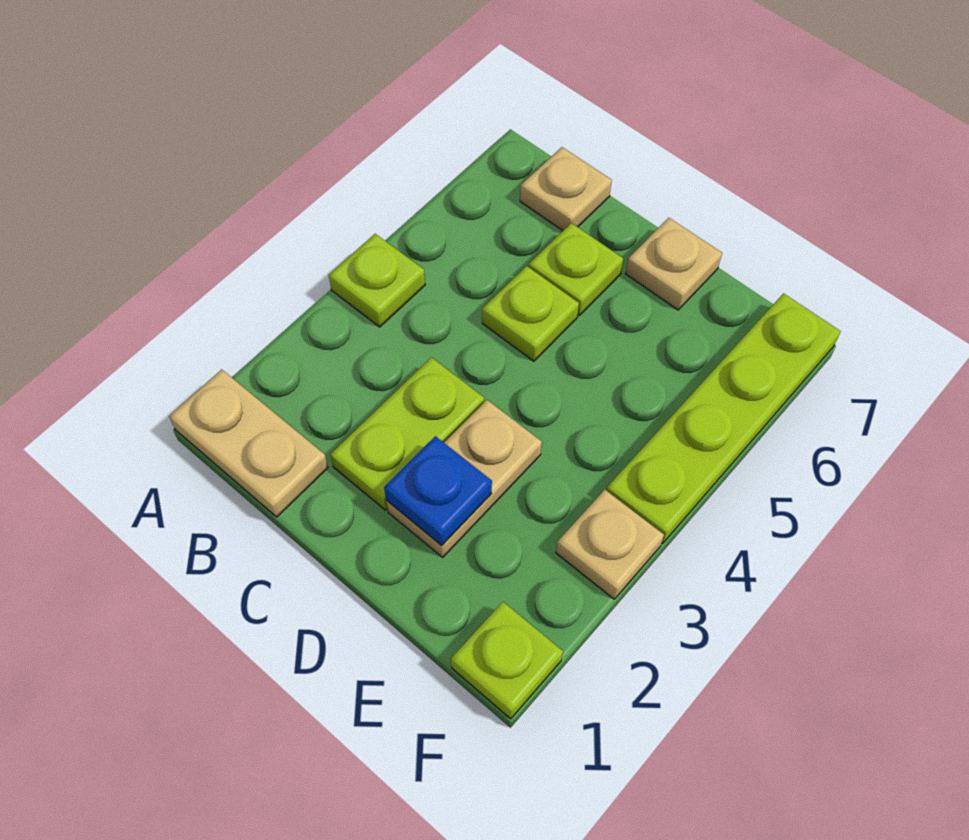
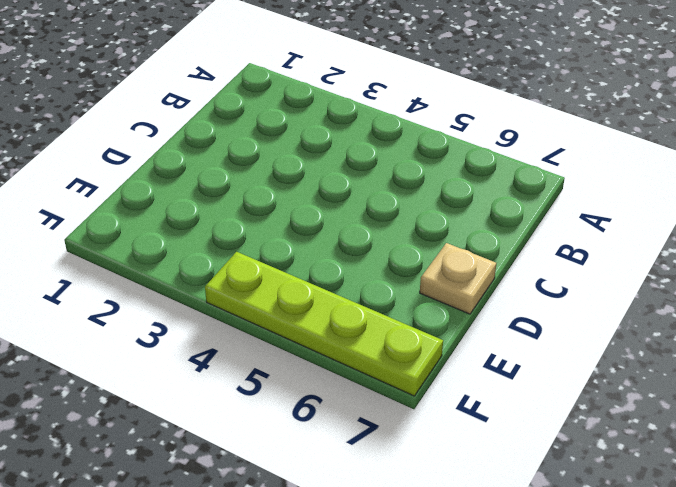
none -> tan 1x2 plate [169,369,328,517]
none -> lime 1x1 plate [329,234,425,327]
none -> tan 1x1 plate [520,147,612,231]

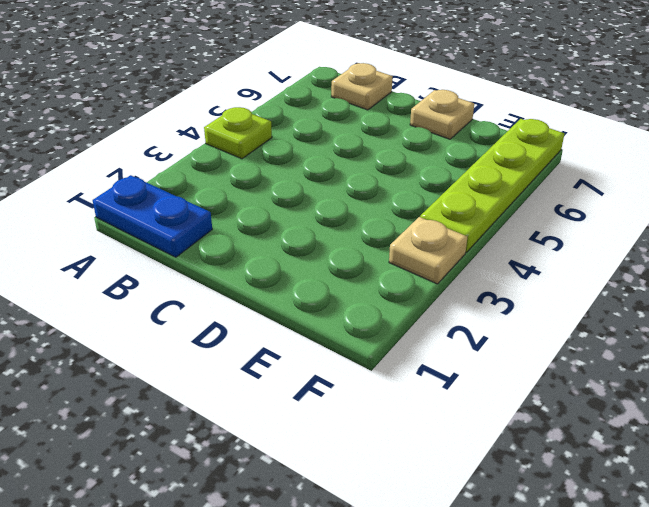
blue 1x2 plate [93,175,212,257] -> tan 1x2 plate [169,369,328,517]
none -> lime 1x2 plate [330,357,484,510]
none -> lime 1x1 plate [482,266,579,361]
none -> lime 1x1 plate [529,223,623,316]

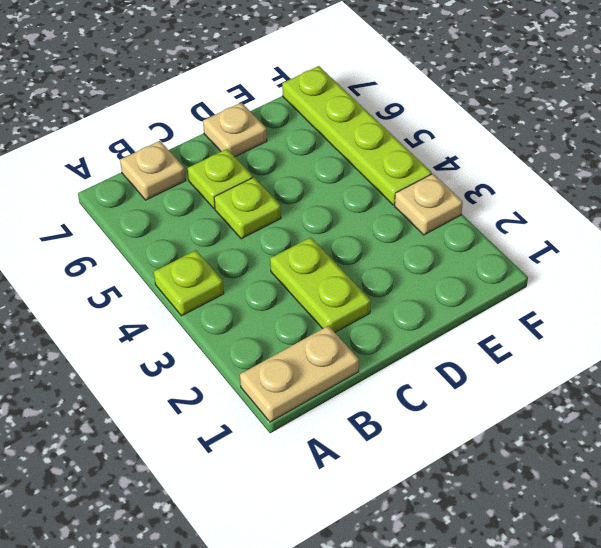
none -> tan 1x2 plate [386,400,542,557]
none -> lime 1x1 plate [451,602,563,719]
none -> blue 1x1 plate [384,436,492,546]

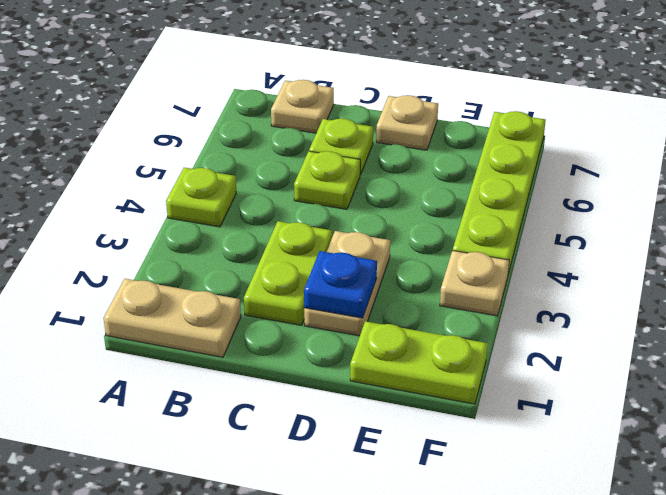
lime 1x2 plate [350,321,488,404] -> lime 1x1 plate [451,602,563,719]

